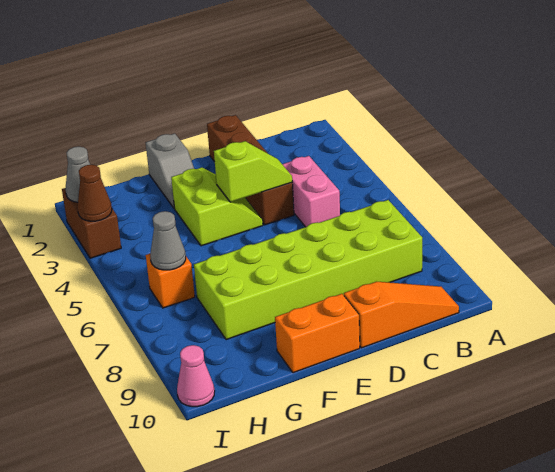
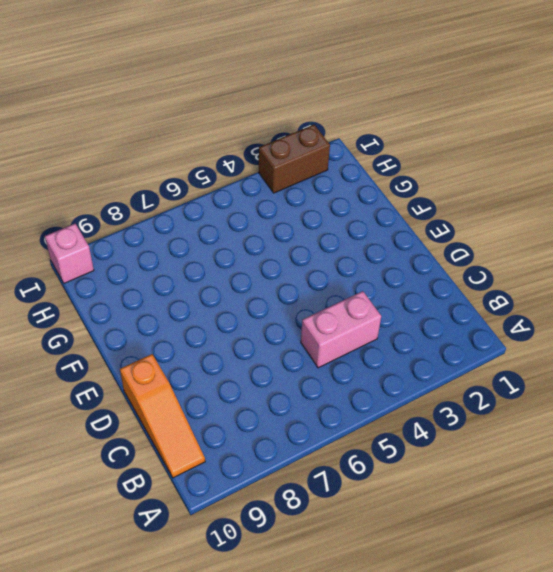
pink 1x1 brick [45,224,94,283] -> pink 1x1 cone [177,345,215,407]
none -> lime 2x6 brick [194,200,422,340]
none -> brown 1x4 brick [207,115,294,225]
none -> lime 2x2 slope [171,167,263,246]

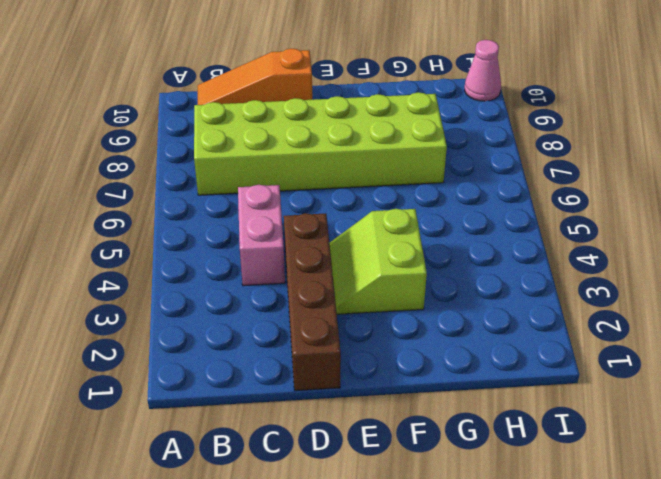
none -> orange 1x2 brick [275,294,360,373]
none -> grey 1x2 slope [146,133,194,209]
none -> orange 1x1 brick [146,254,195,308]

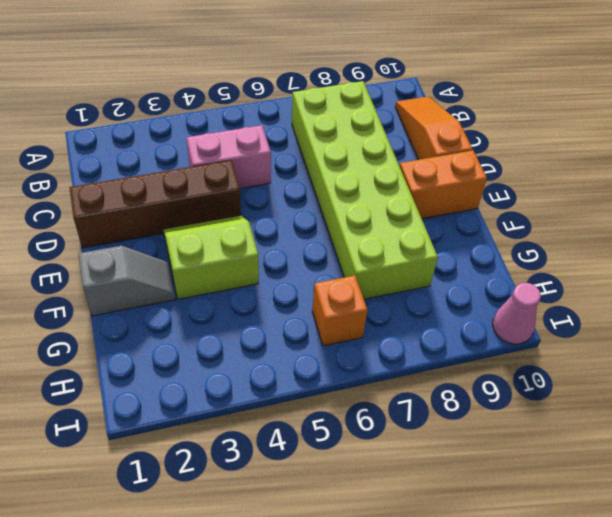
orange 1x2 brick [400,150,487,219] -> orange 1x2 brick turned to [275,294,360,373]
none -> brown 1x2 brick [62,188,121,258]
none -> lime 1x2 slope [214,141,292,202]
none -> grey 1x1 cone [150,211,186,270]

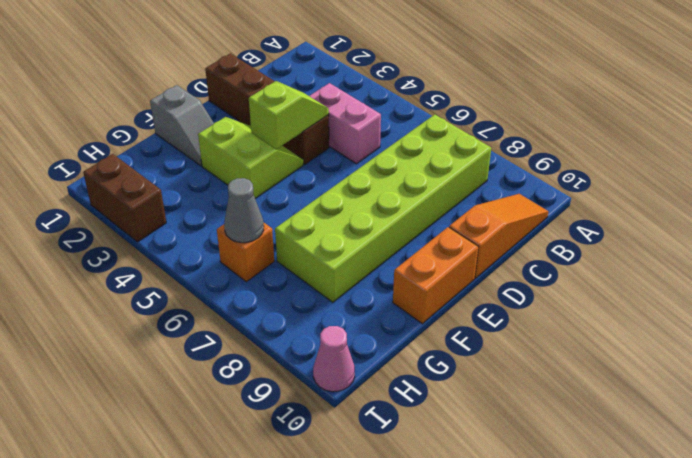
none -> grey 1x1 cone [65,147,90,202]
none -> brown 1x1 cone [77,165,112,221]

